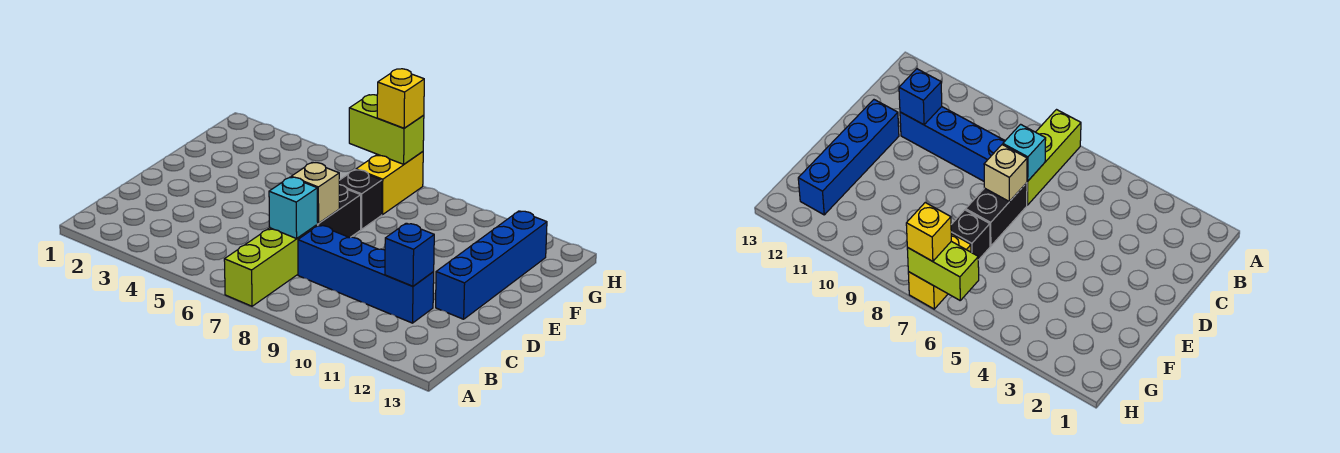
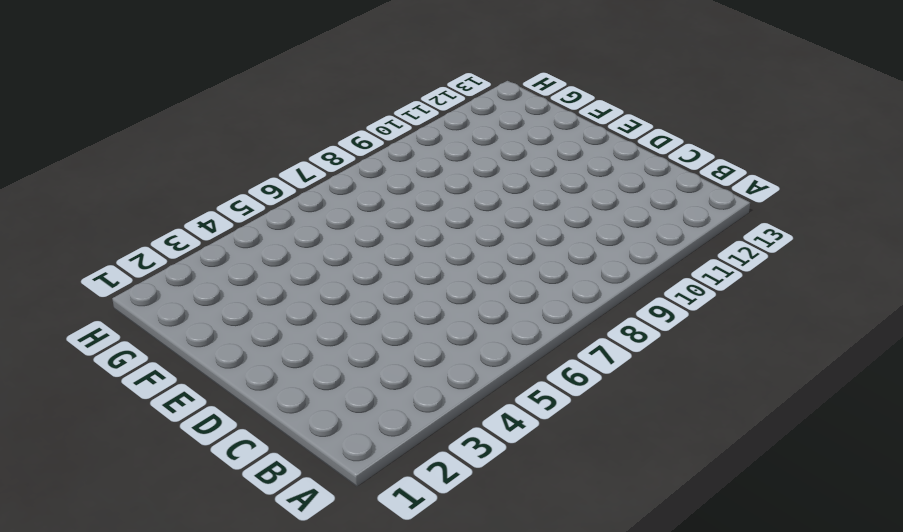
none -> lime 1x3 brick [224,225,318,306]
none -> blue 1x4 brick [298,225,434,323]

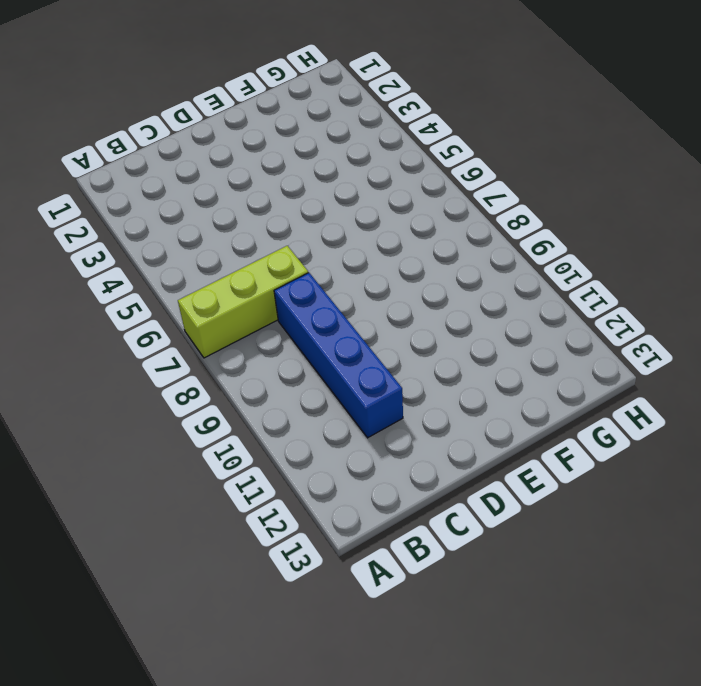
none -> black 1x2 brick [317,185,361,238]
none -> blue 1x4 brick [436,211,547,319]

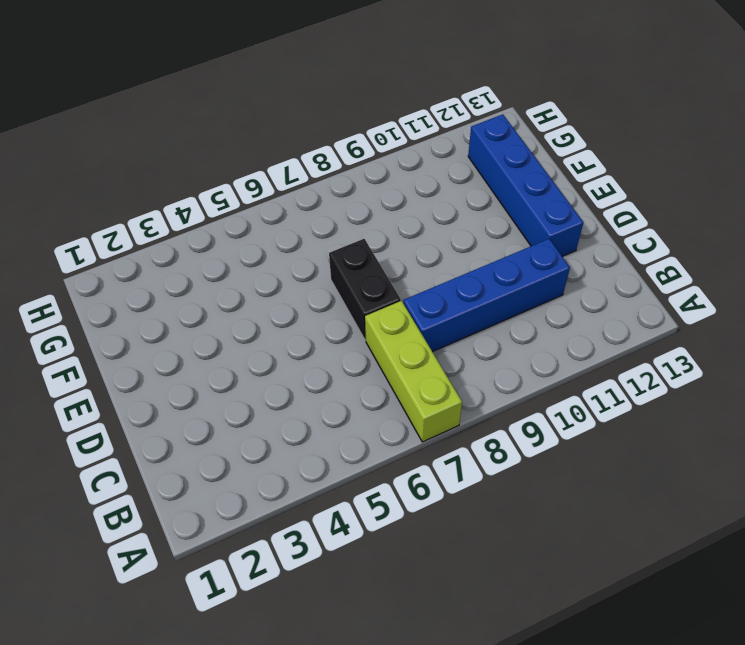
none -> black 1x1 brick [339,170,382,229]
none -> yellow 1x2 brick [356,152,423,215]

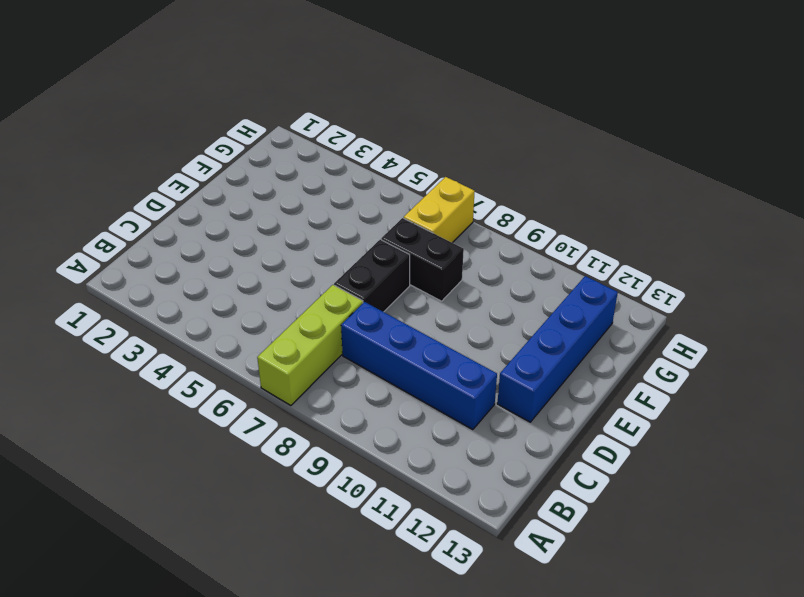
black 1x2 brick [381,218,464,301] -> black 1x1 brick [339,170,382,229]
none -> cyan 1x1 brick [269,177,318,239]
none -> blue 1x1 brick [385,223,434,286]

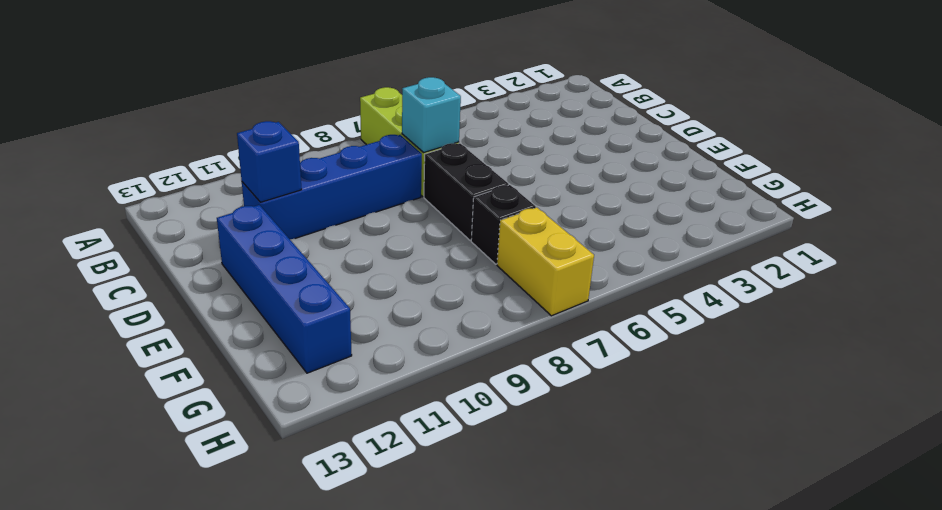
none -> tan 1x1 brick [291,162,339,223]
none -> lime 1x2 brick [349,95,424,164]

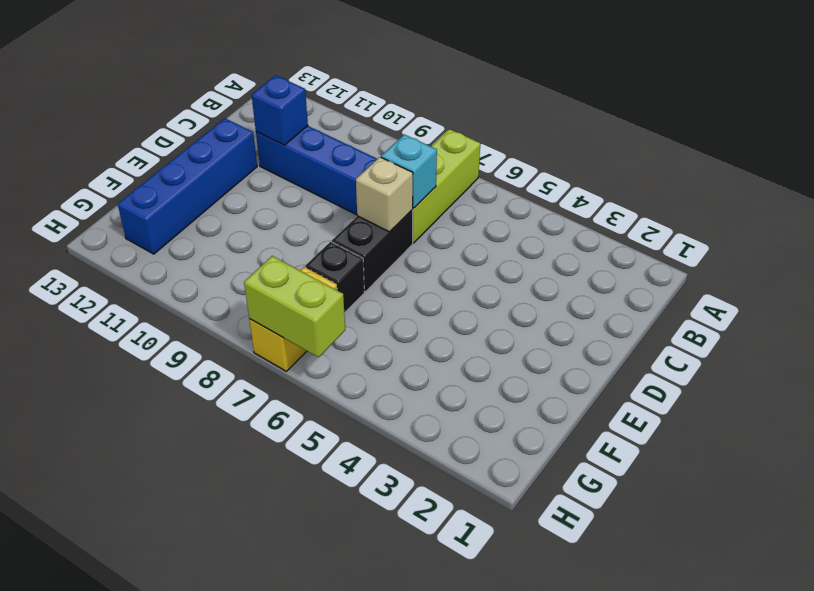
none -> yellow 1x1 brick [377,69,424,128]

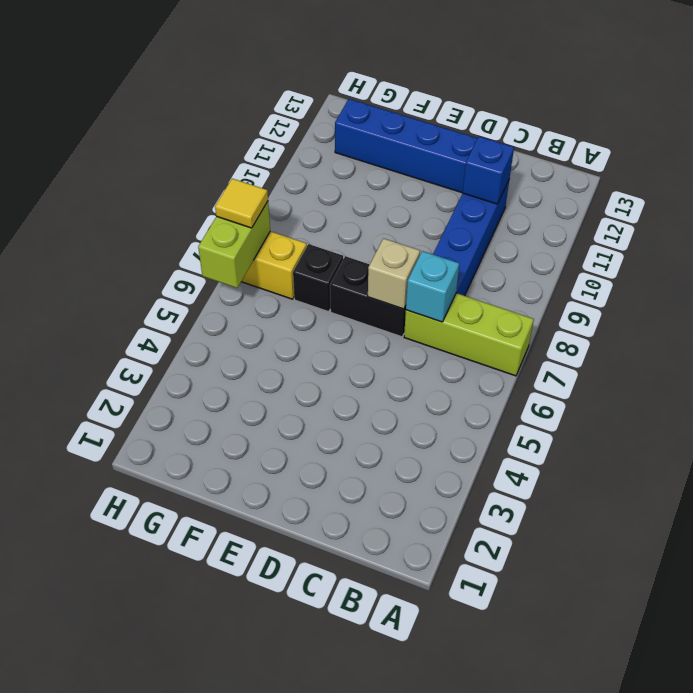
yellow 1x1 tile [215,179,268,228] -> yellow 1x1 brick [377,69,424,128]

